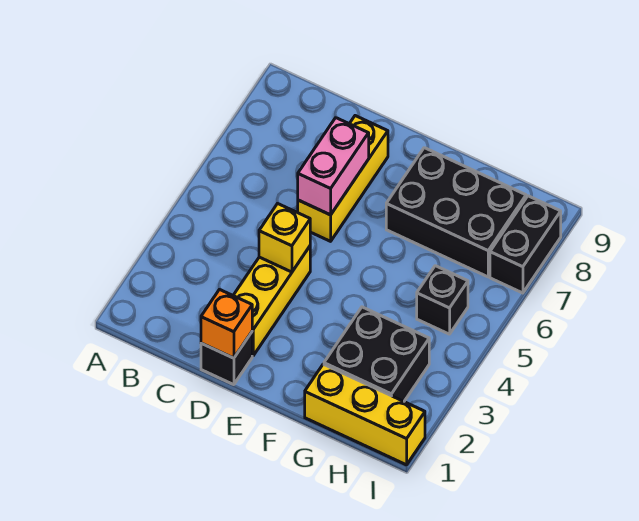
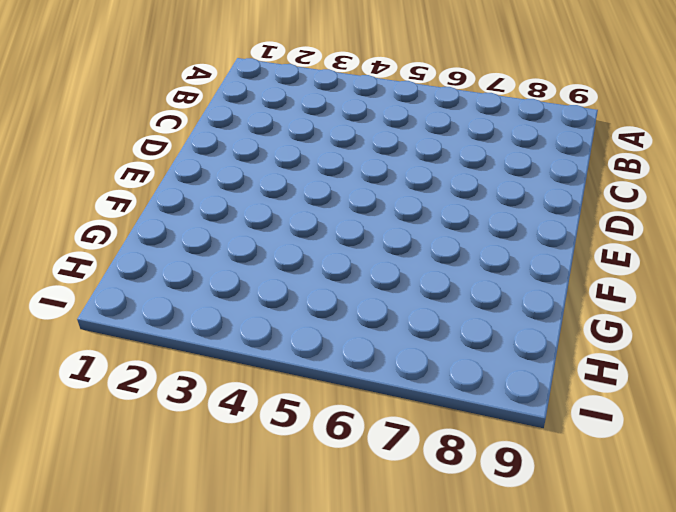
none -> black 1x1 brick [201,332,252,385]
none -> yellow 1x3 brick [233,246,310,356]

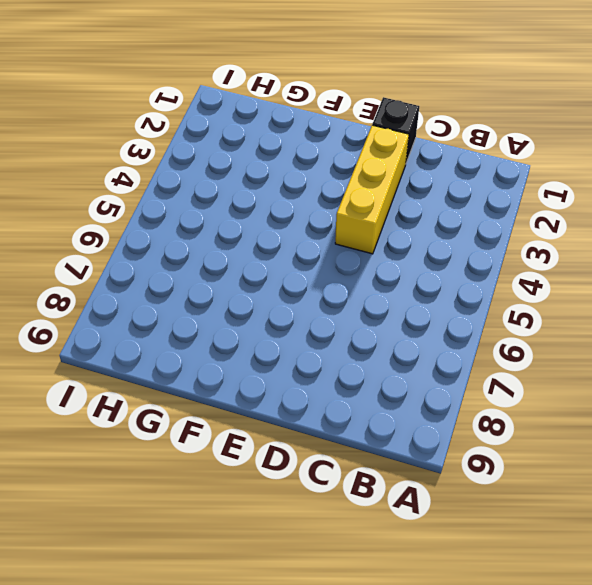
none -> yellow 1x3 brick [298,116,388,241]
none -> black 2x3 brick [386,148,526,277]

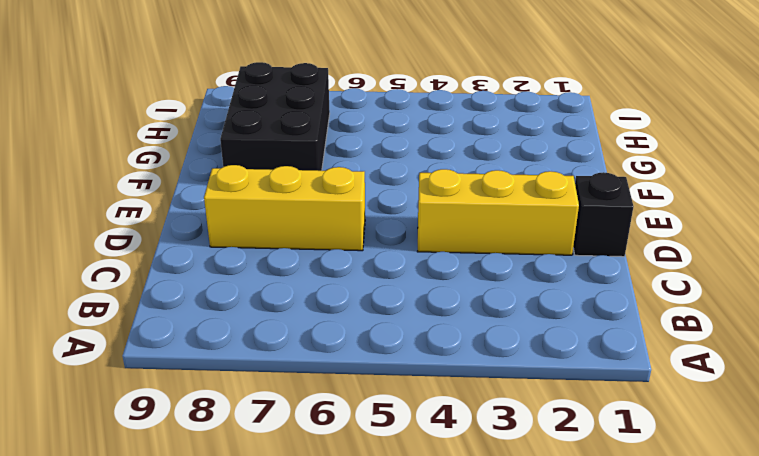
none -> yellow 1x3 brick [305,364,425,465]
none -> black 2x2 brick [324,307,429,401]

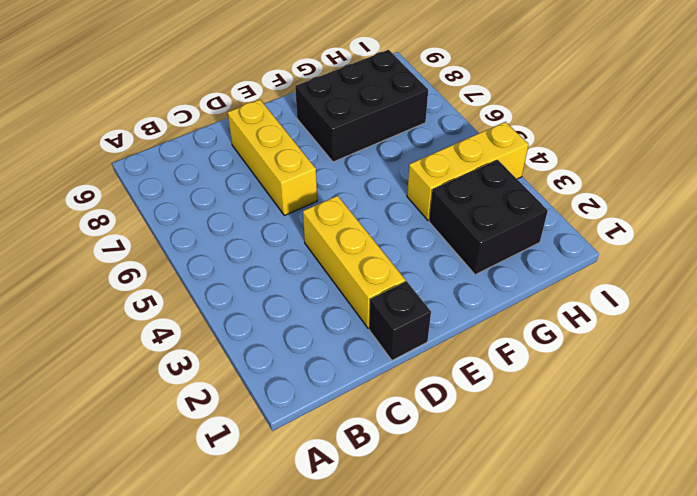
yellow 1x3 brick [407,122,529,221] -> yellow 1x3 brick moved to [305,364,425,465]
none -> black 1x1 brick [417,266,468,334]
none -> black 1x2 brick [490,196,561,293]

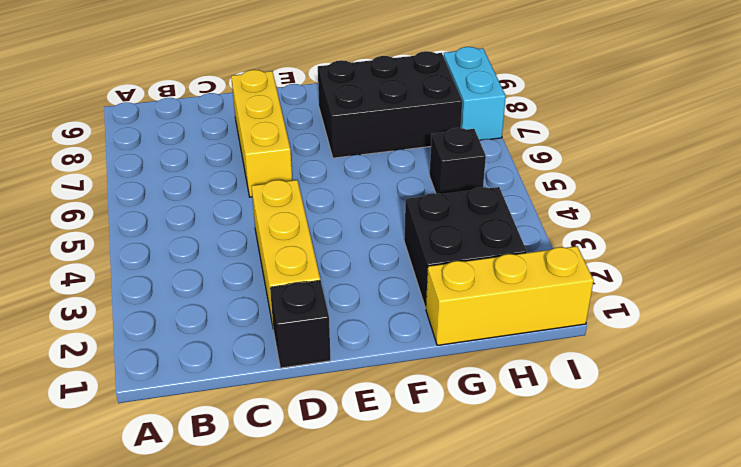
cyan 1x2 brick [444,47,506,141] -> black 1x2 brick [490,196,561,293]
none -> orange 1x1 brick [201,290,252,358]
none -> yellow 1x1 brick [259,204,310,272]

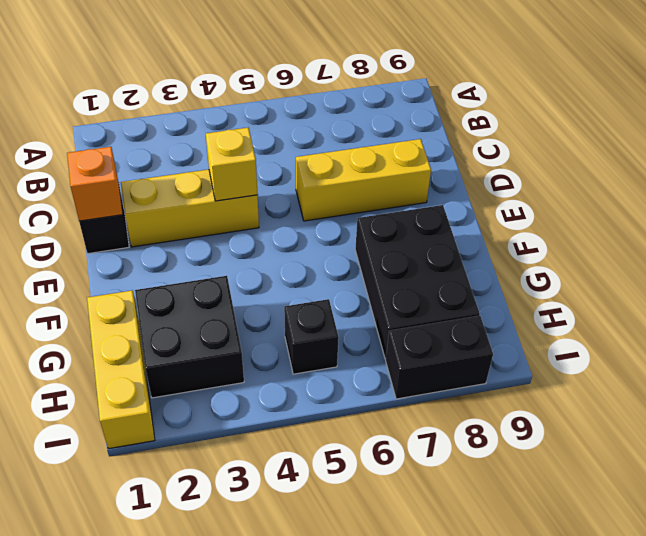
none -> pink 1x2 brick [298,118,369,215]

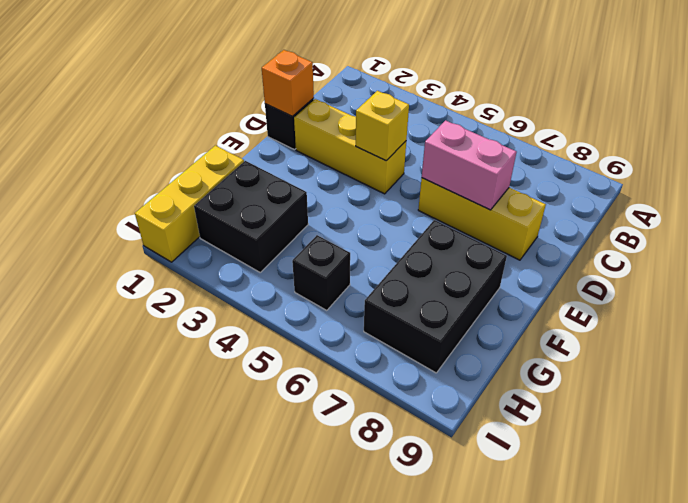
none -> black 1x2 brick [490,196,561,293]

